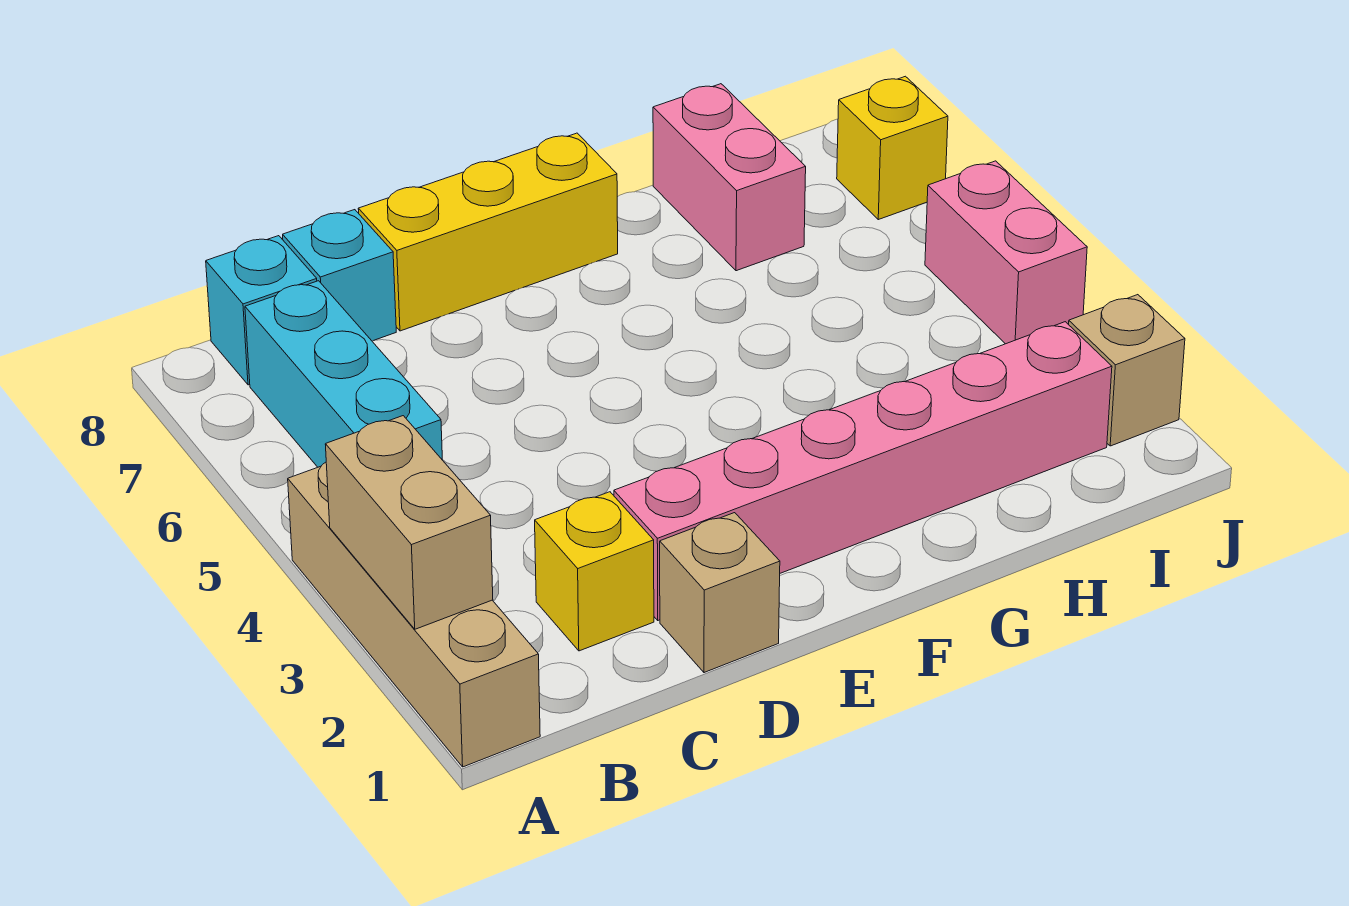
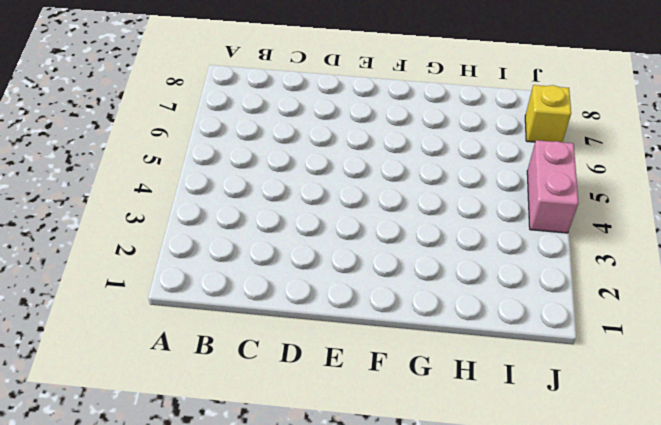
none -> tan 1x4 brick [288,462,540,767]
none -> cyan 1x3 brick [245,281,442,467]
none -> cyan 1x1 brick [206,236,317,385]

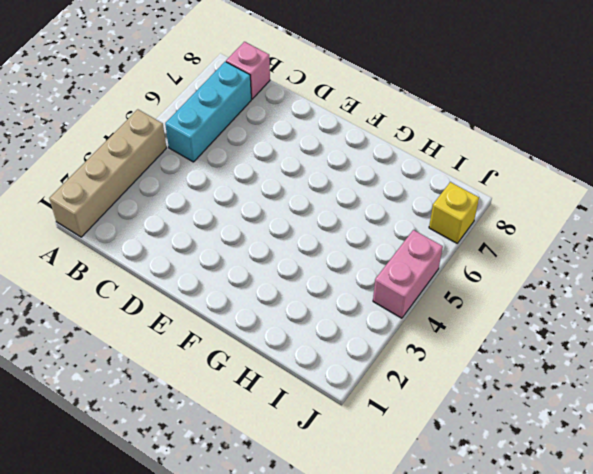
pink 1x1 brick [226,42,270,99] -> cyan 1x1 brick [206,236,317,385]
none -> yellow 1x1 brick [535,492,654,651]
none -> cyan 1x1 brick [283,210,396,341]
none -> tan 1x1 brick [660,513,780,673]

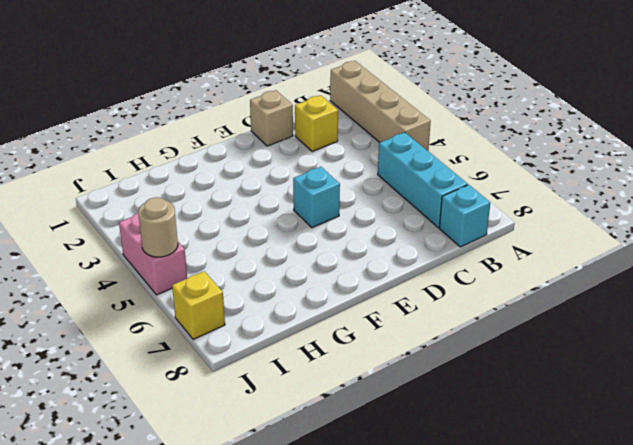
cyan 1x1 brick [293,167,340,228] -> cyan 1x1 brick moved to [283,210,396,341]
tan 1x1 round brick [138,197,178,257] -> none
none -> pink 1x6 brick [614,322,1112,620]
none -> yellow 1x3 brick [358,133,618,331]
none -> pink 1x2 brick [653,84,806,271]

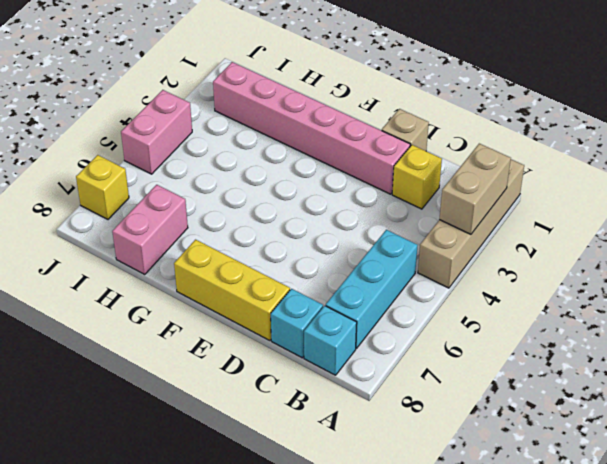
none -> tan 1x1 brick [1069,295,1185,446]

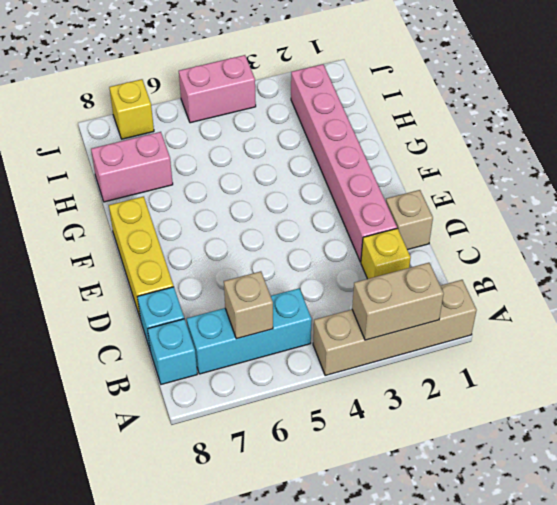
tan 1x1 brick [224,271,273,339] -> tan 1x1 brick moved to [1069,295,1185,446]

